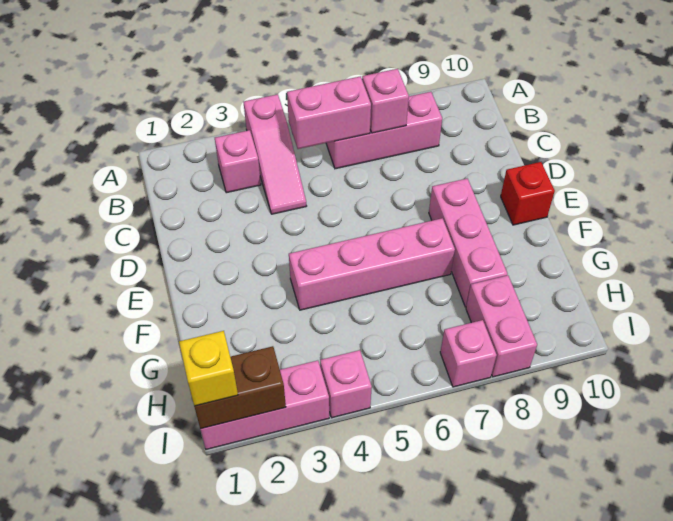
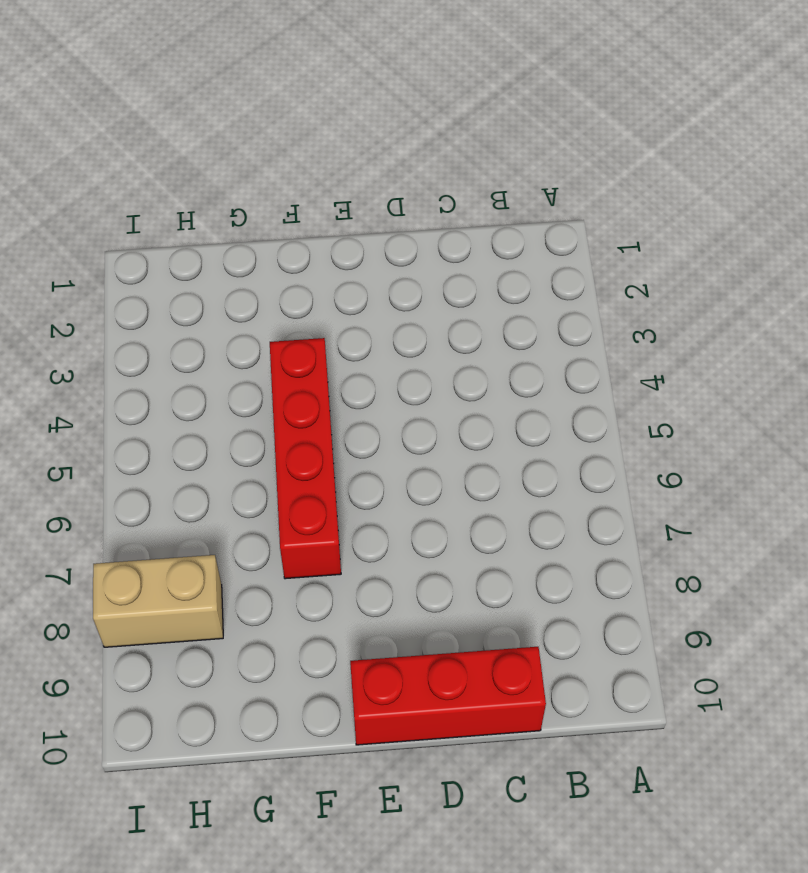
red 1x3 brick [350,647,546,745] -> red 1x1 brick [501,162,555,225]
red 1x4 brick [270,338,341,579] -> pink 1x4 brick [289,218,455,310]
tan 1x2 brick [93,555,223,647] -> pink 1x2 brick [466,275,537,377]
none -> pink 1x3 slope [244,94,306,214]
none -> pink 1x1 brick [215,130,261,193]
none -> pink 1x3 brick [326,92,442,169]

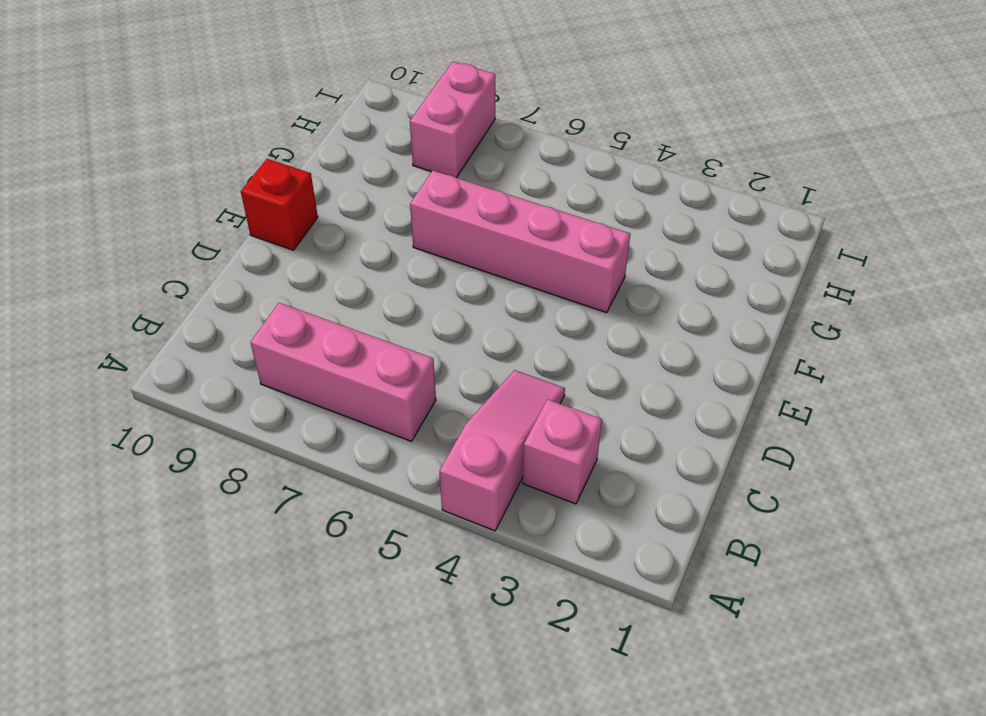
none -> pink 1x3 brick [429,178,507,307]
none -> pink 1x3 brick [200,360,329,449]
none -> pink 1x1 brick [320,350,372,418]

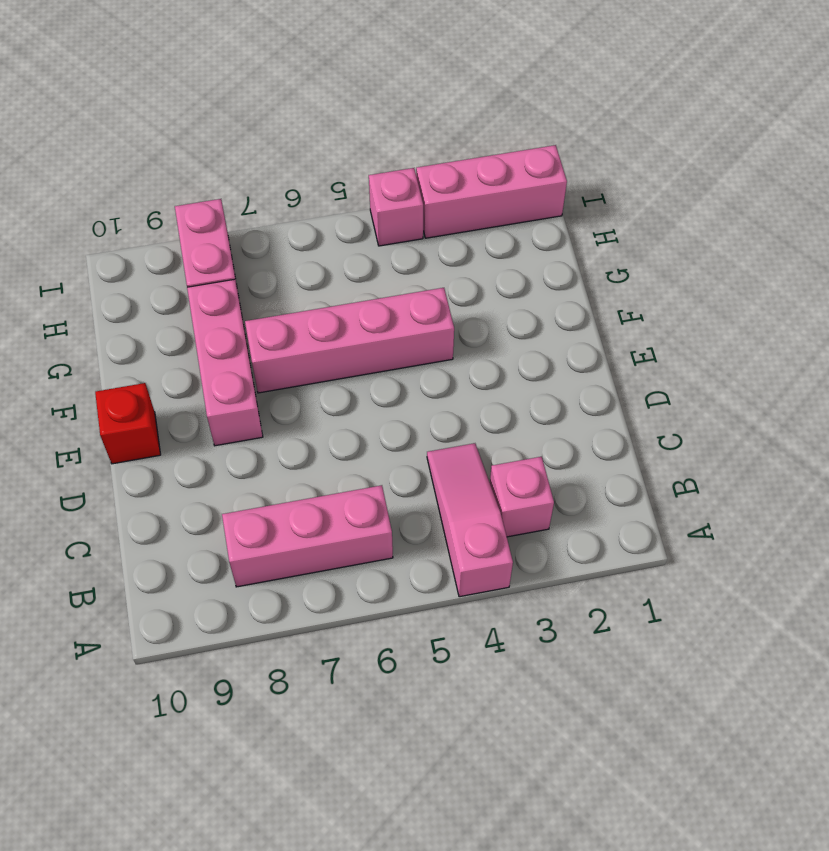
none -> pink 1x1 brick [440,320,497,387]
none -> pink 1x2 brick [287,76,371,149]
none -> pink 1x1 brick [362,69,409,133]

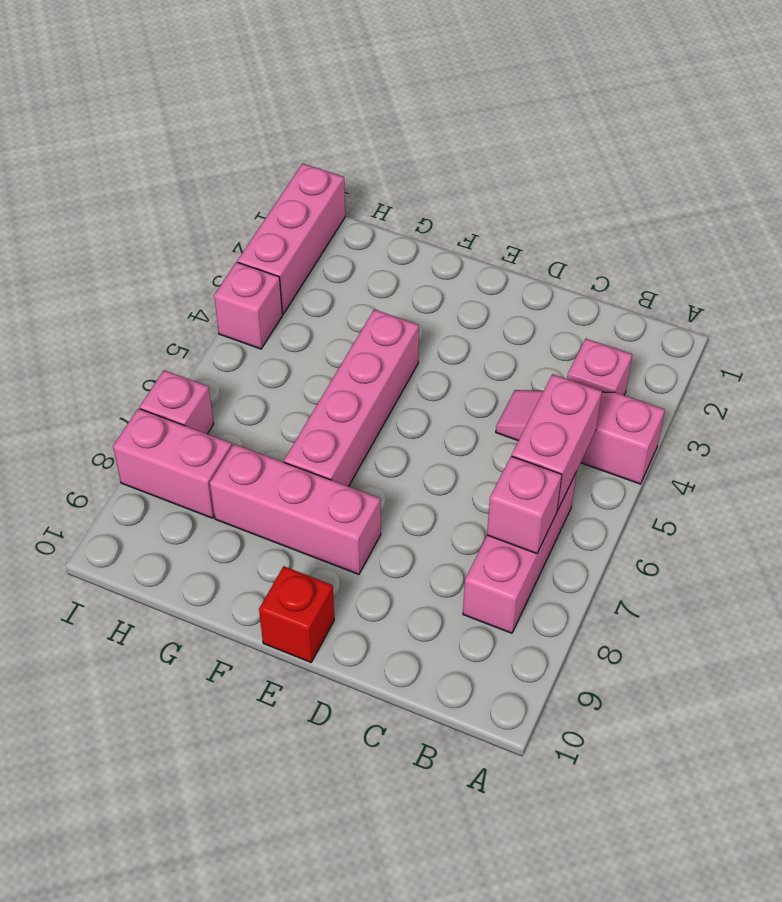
none -> brown 1x2 brick [194,346,286,429]
none -> yellow 1x1 brick [179,331,238,406]

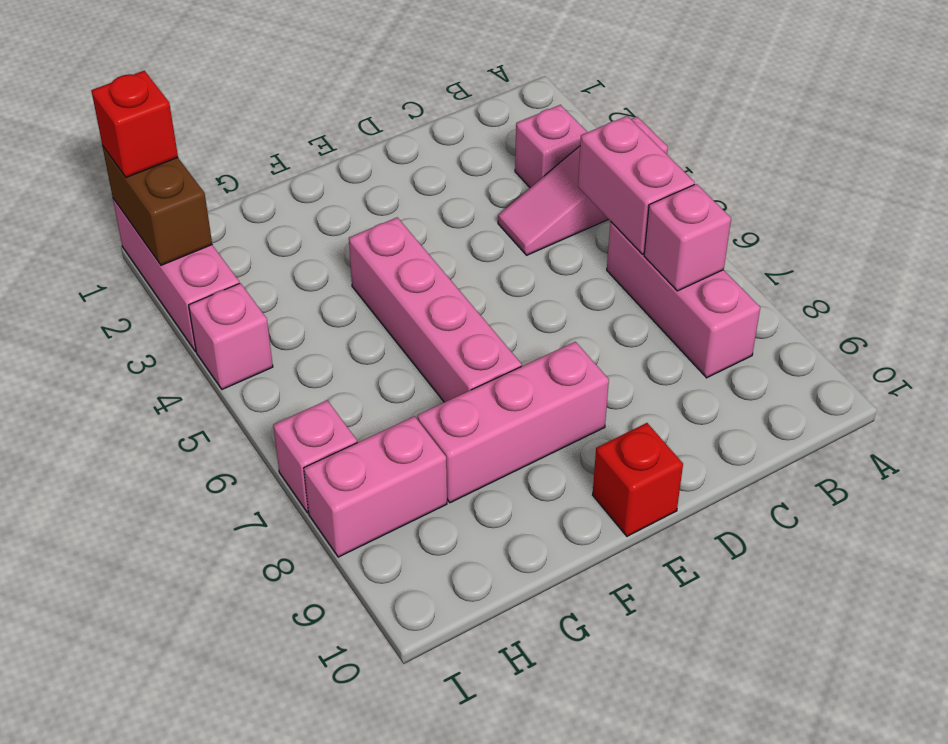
red 1x1 brick [91,71,178,177] -> yellow 1x1 brick [179,331,238,406]

